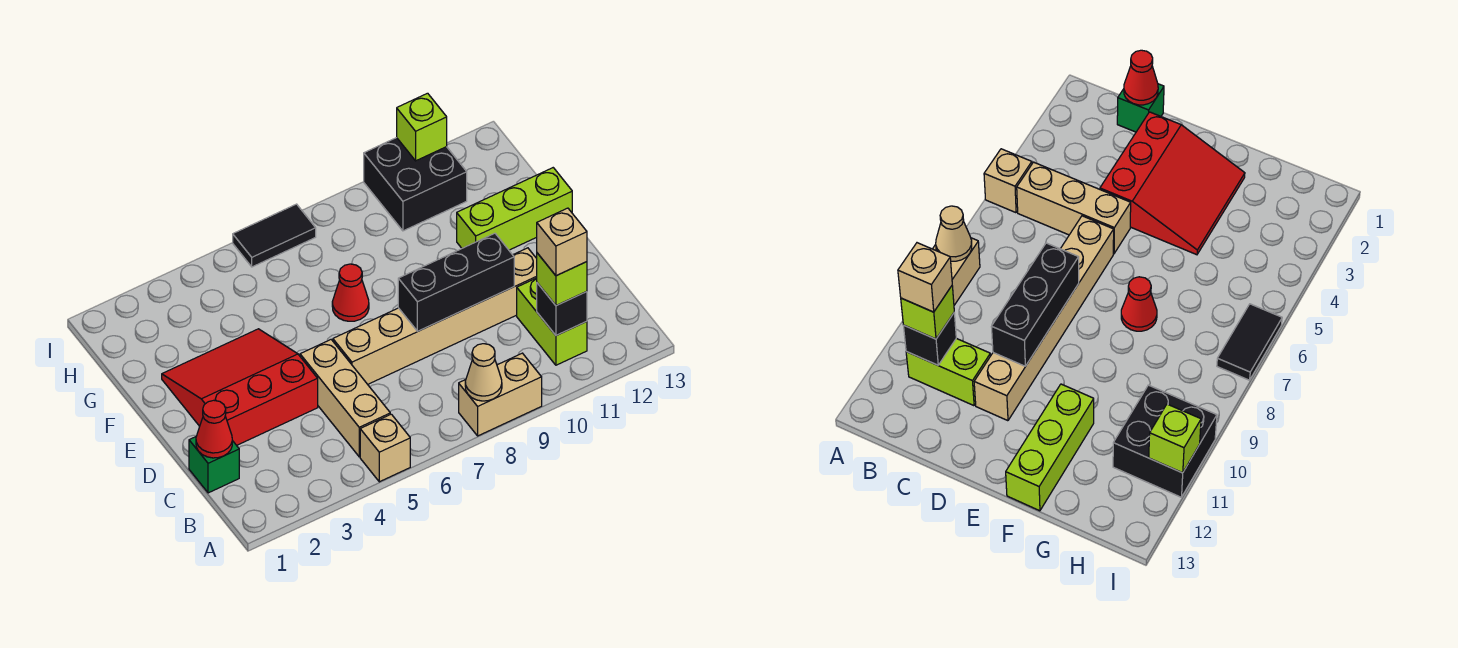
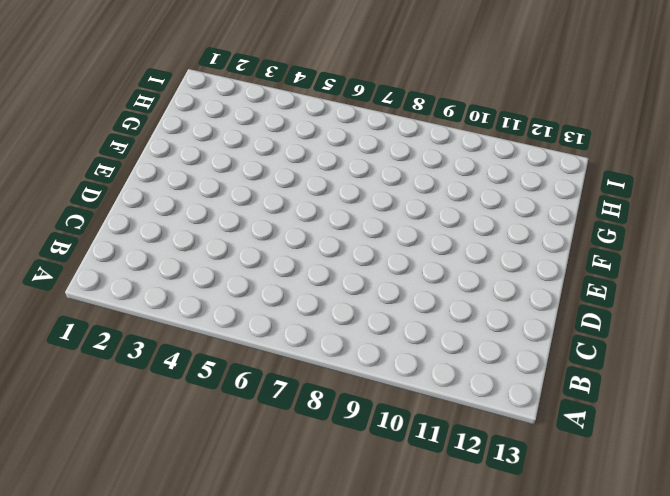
none -> tan 1x1 brick [360,414,410,482]
none -> tan 1x2 brick [459,353,542,436]
none -> tan 1x3 brick [300,340,390,457]

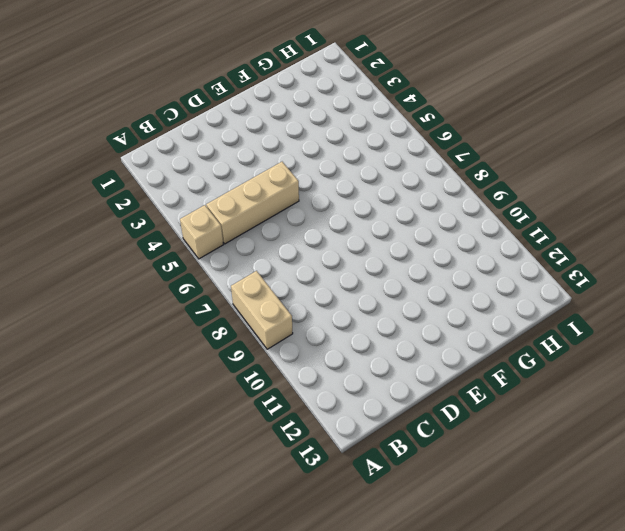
none -> lime 1x2 brick [517,278,587,365]
none -> green 1x1 brick [189,437,239,493]
none -> red 3x3 slope [162,329,318,445]

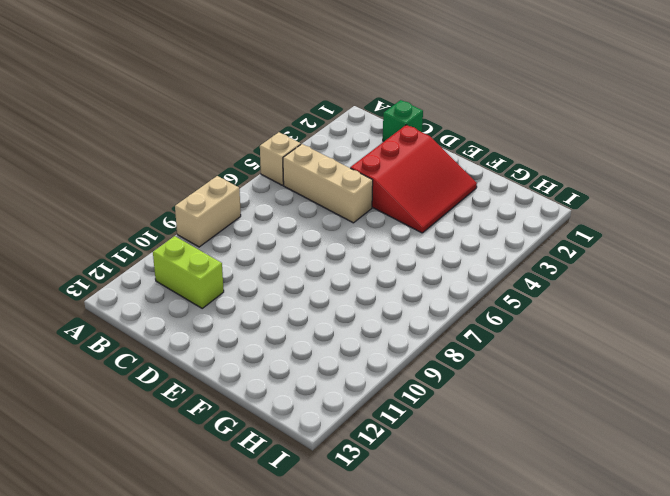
none -> tan 1x6 brick [333,248,537,384]
none -> red 1x1 cone [332,264,369,321]
none -> lime 1x3 brick [457,168,572,250]

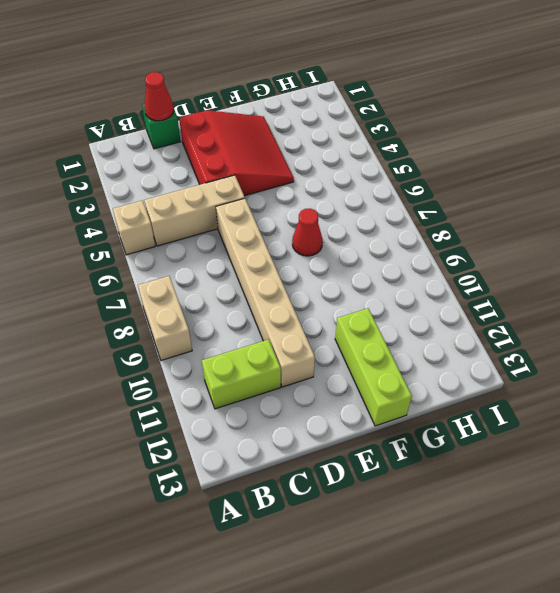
none -> black 2x2 brick [364,138,467,231]
none -> black 1x2 tile [233,204,316,267]
none -> tan 1x1 cone [465,344,502,401]

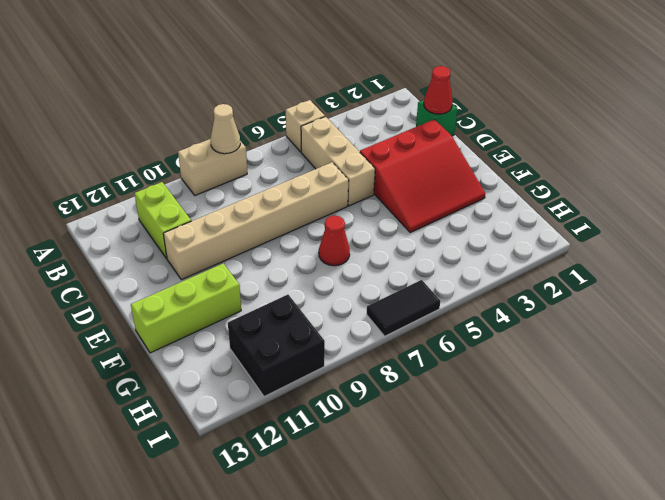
none -> black 1x1 brick [537,283,587,335]
none -> black 1x3 brick [398,233,514,331]
none -> lime 1x1 brick [397,93,447,161]

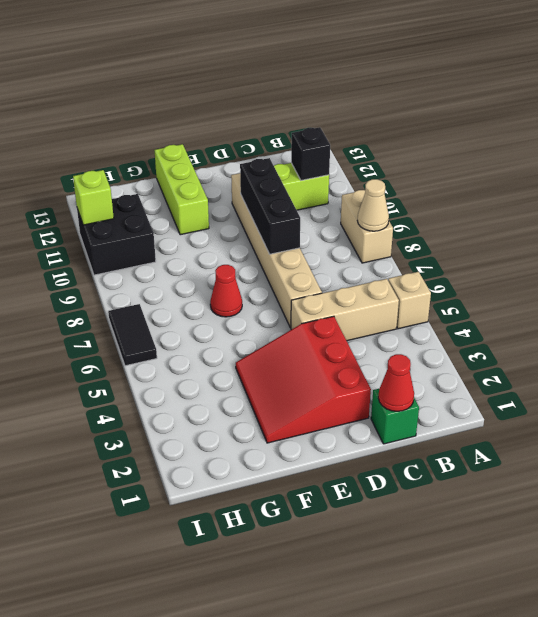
none -> lime 1x1 brick [537,253,587,306]
none -> tan 1x1 brick [537,208,587,276]

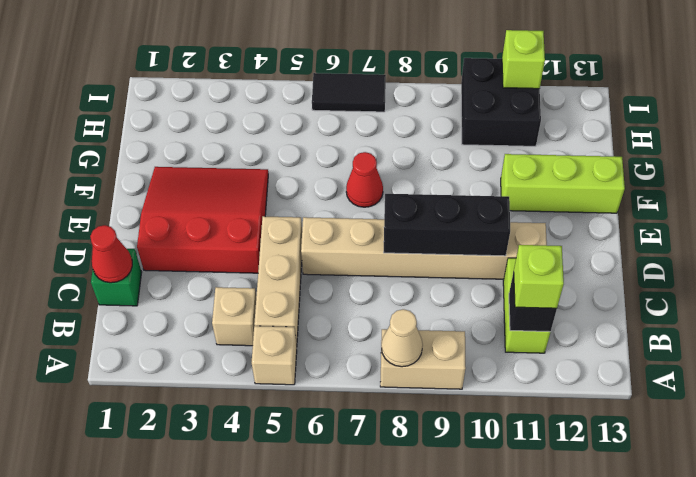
tan 1x1 brick [212,287,256,346] -> tan 1x1 brick moved to [537,208,587,276]

